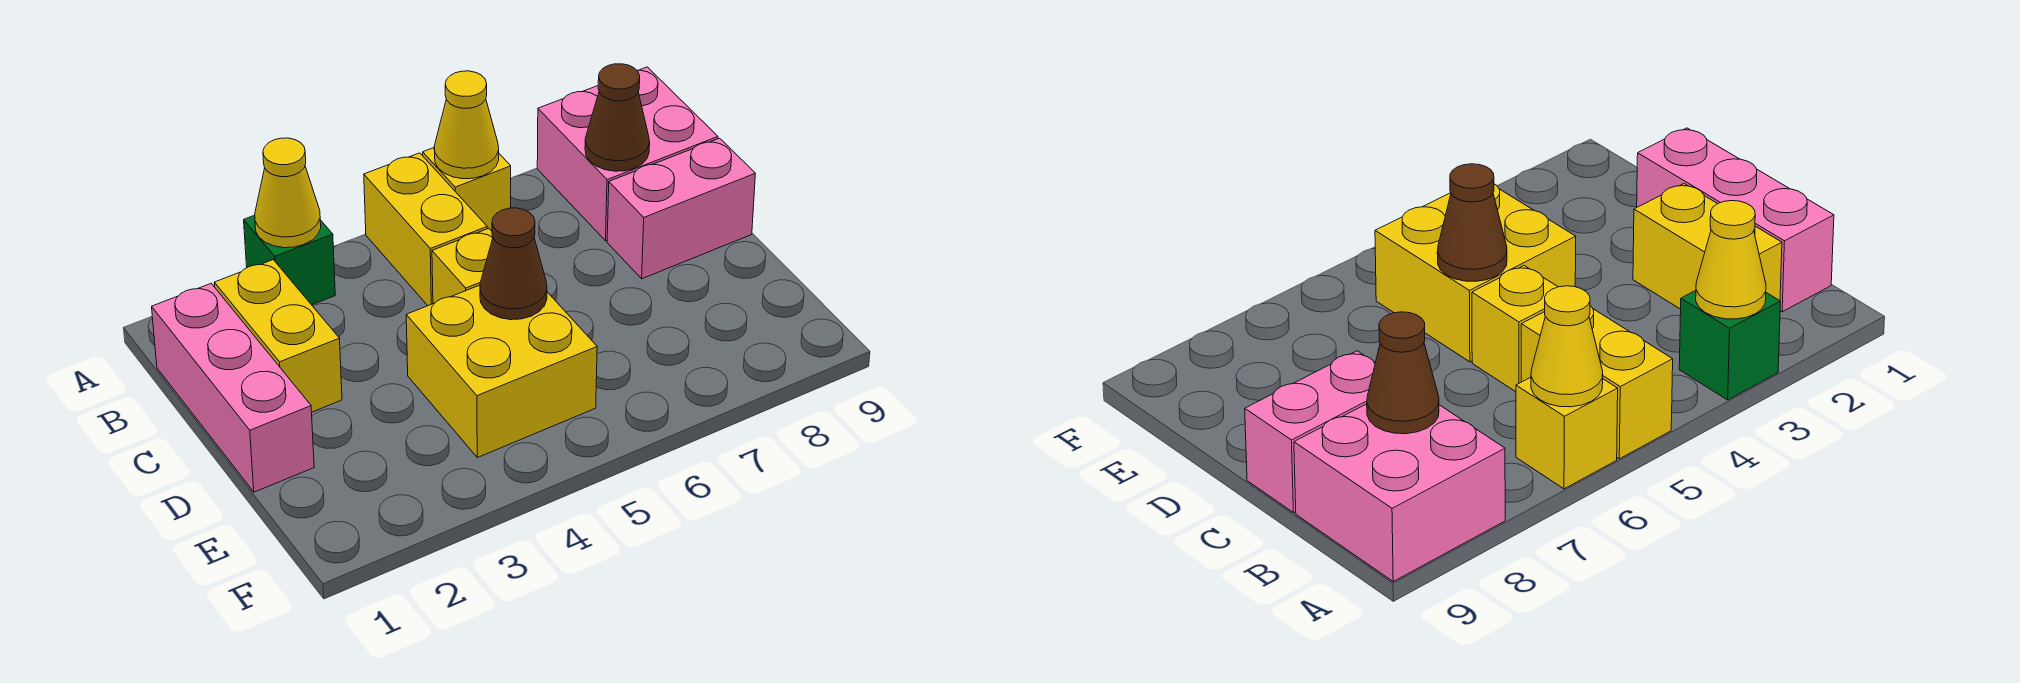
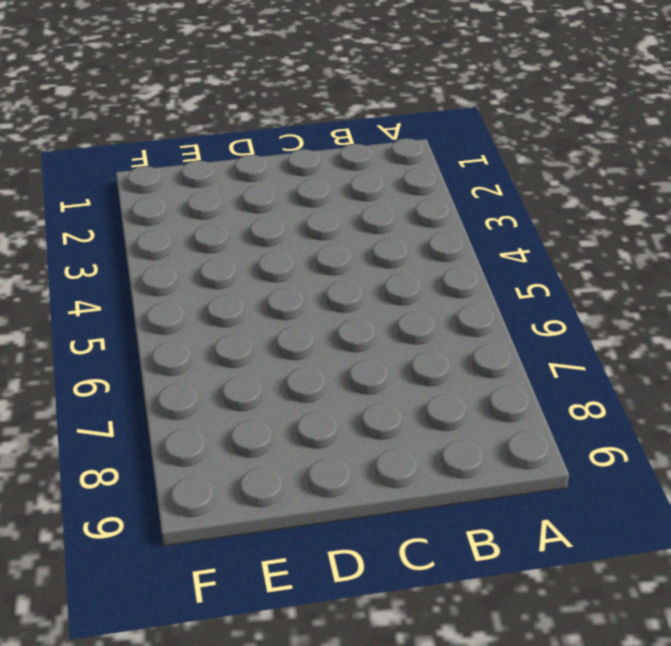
none -> green 1x1 brick [244,215,335,305]
none -> yellow 1x2 brick [364,153,487,306]
none -> yellow 1x1 brick [423,148,511,231]

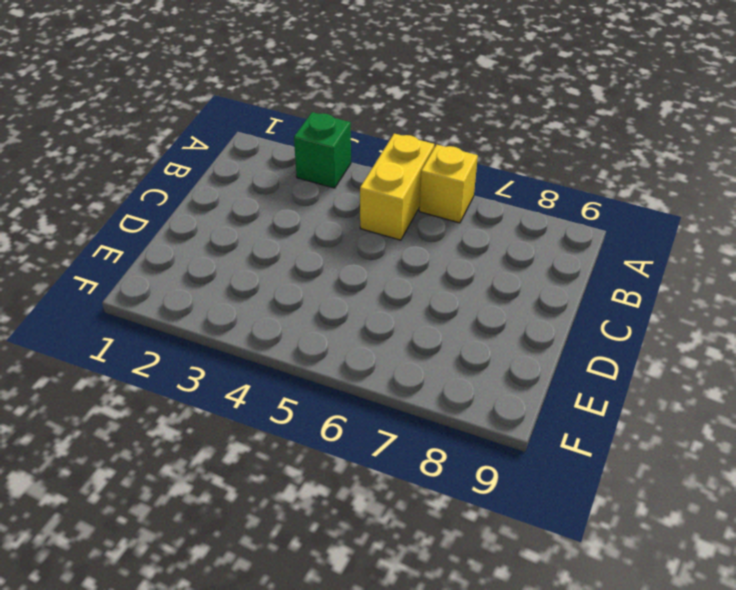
none -> pink 2x2 brick [537,67,718,241]
none -> pink 1x3 brick [152,284,314,492]
none -> yellow 1x2 brick [214,260,342,412]

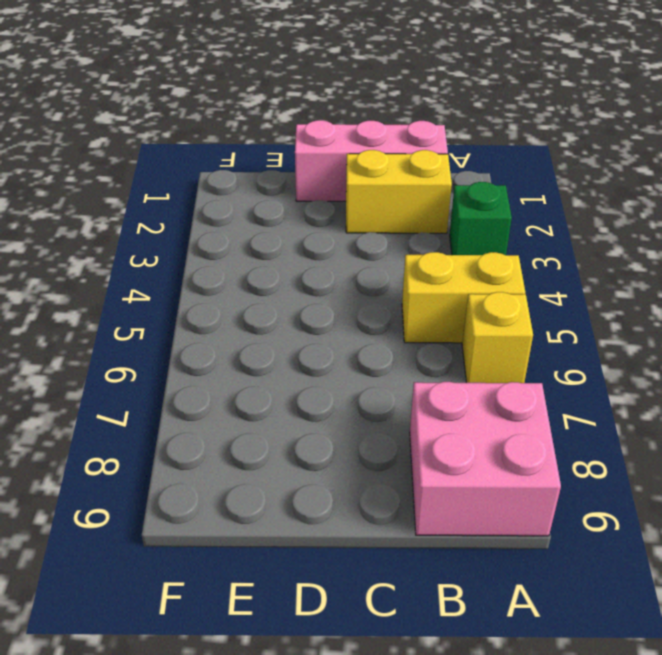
none -> yellow 1x1 brick [432,228,493,304]
none -> pink 1x2 brick [607,138,755,279]
none -> yellow 2x2 brick [406,285,597,458]

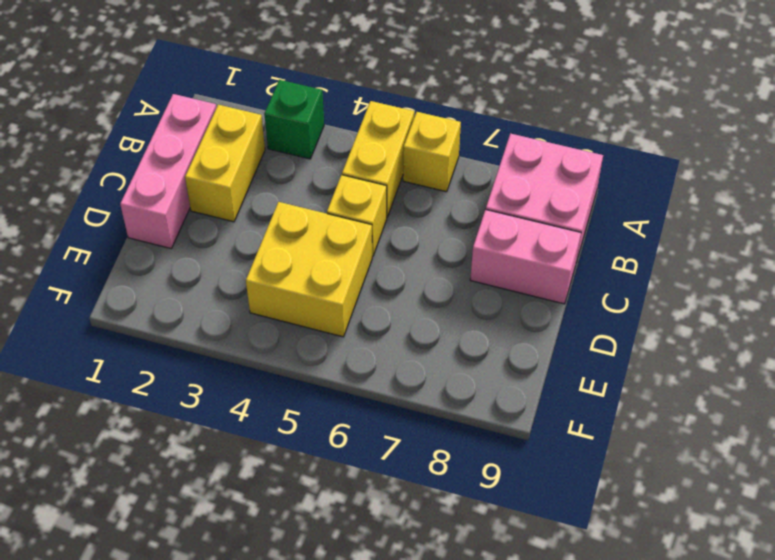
none -> yellow 1x1 cone [255,138,321,248]
none -> yellow 1x1 cone [434,71,499,179]
none -> brown 1x1 cone [585,64,650,171]

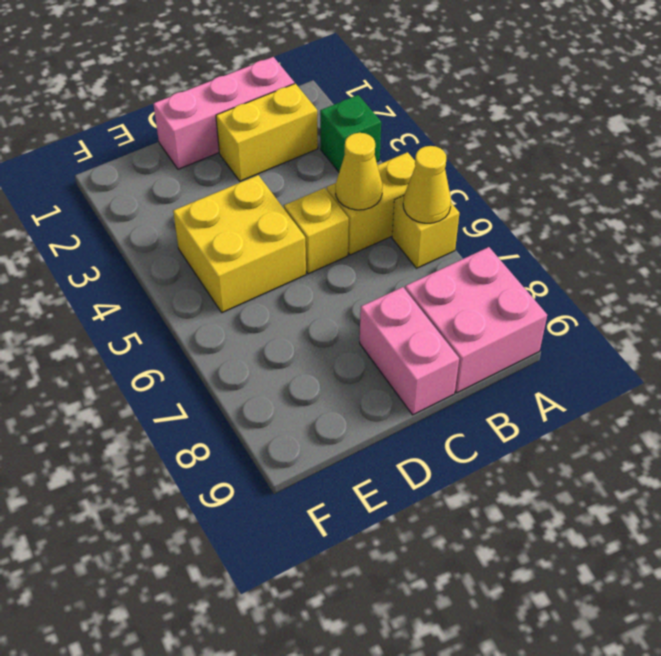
yellow 1x1 cone [336,133,382,210] -> yellow 1x1 cone moved to [255,138,321,248]
none -> brown 1x1 cone [585,64,650,171]
none -> brown 1x1 cone [480,208,547,320]

